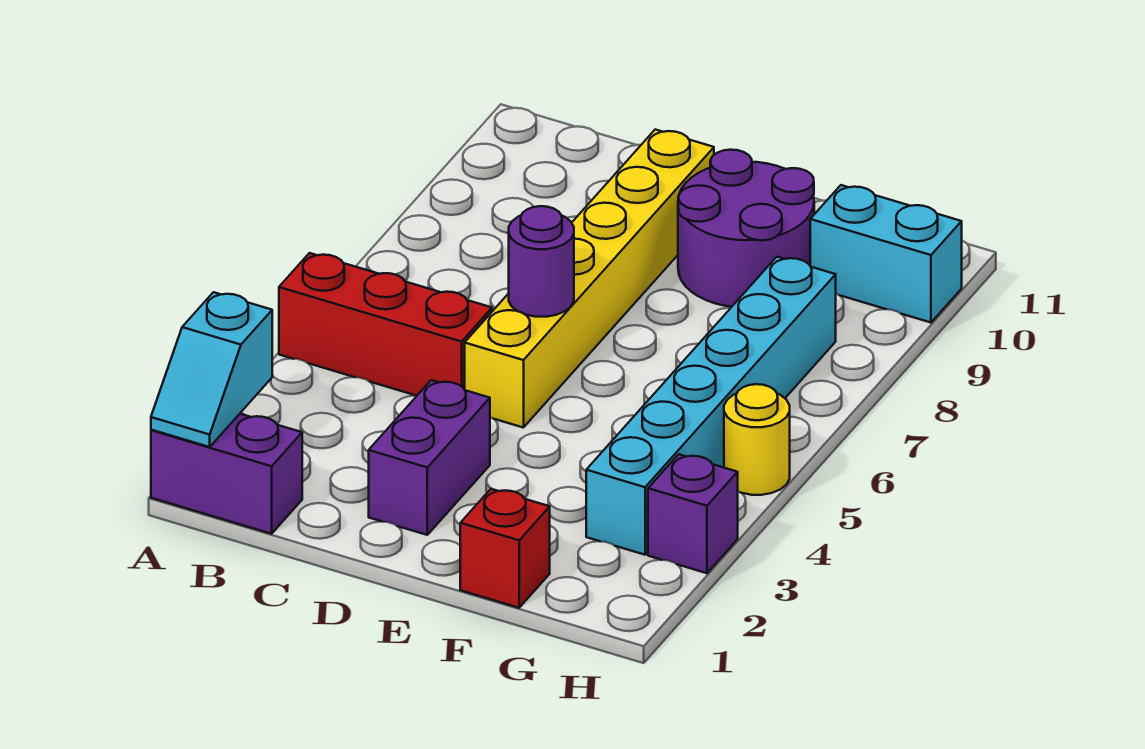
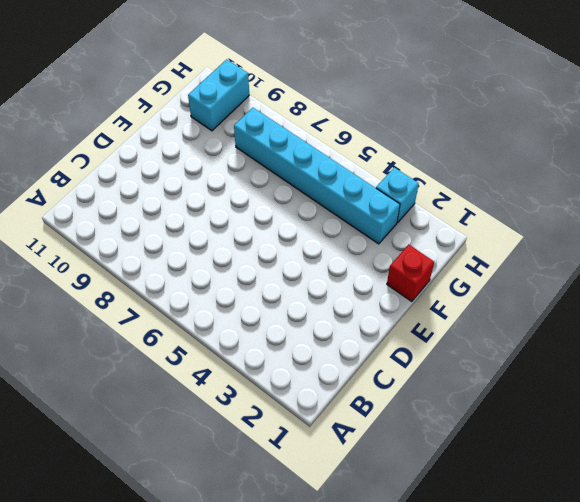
cyan 1x1 brick [376,168,419,223] -> purple 1x1 brick [648,454,738,573]
none -> purple 1x2 brick [151,414,302,534]
none -> red 1x3 brick [279,253,492,396]
none -> purple 1x2 brick [369,380,490,535]

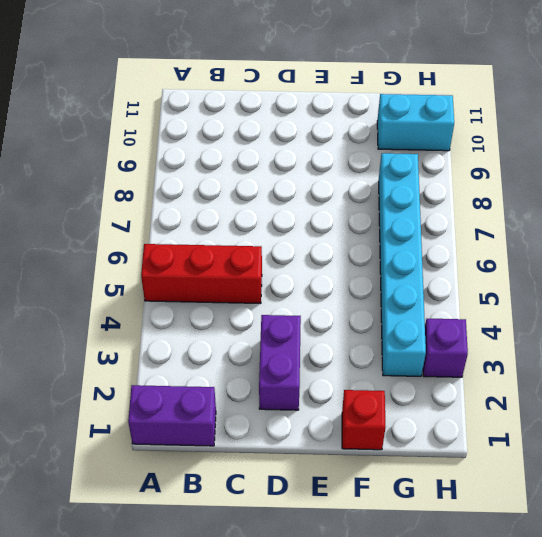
none -> yellow 1x6 brick [465,130,714,428]
none -> purple 2x2 round brick [678,150,814,307]
none -> yellow 1x1 round brick [724,384,790,495]

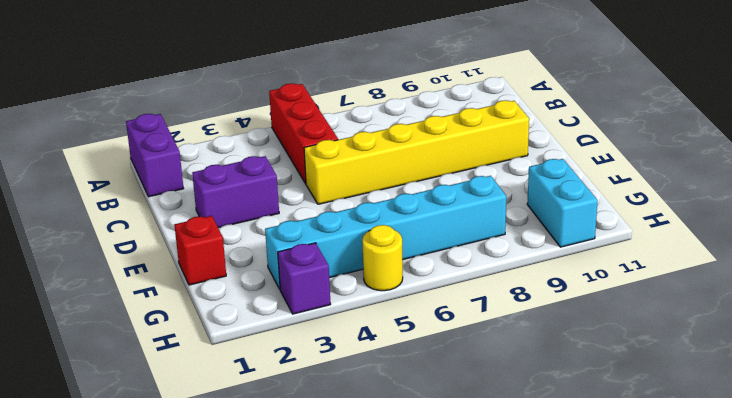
none -> purple 2x2 round brick [678,150,814,307]
none -> cyan 1x2 slope [151,292,272,447]
none -> purple 1x1 round brick [509,206,574,317]

